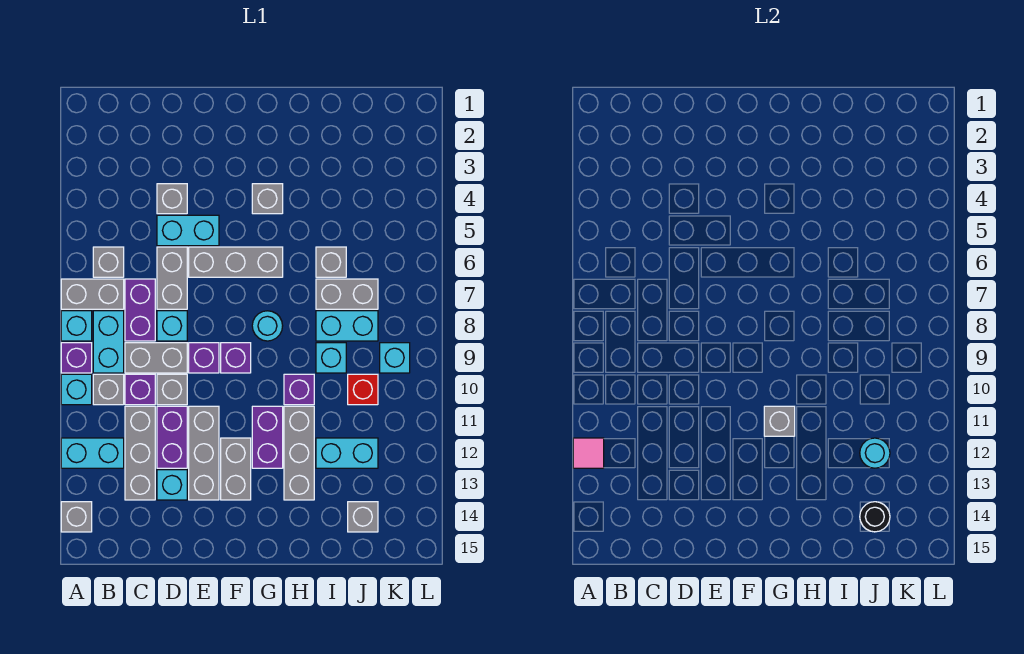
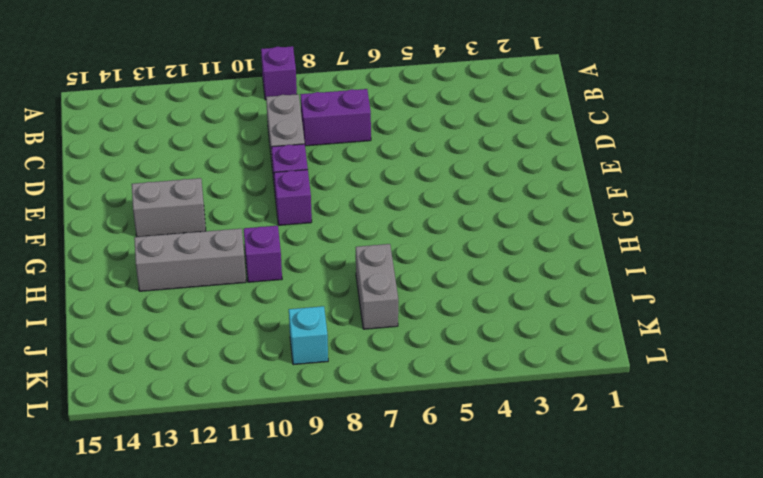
none -> grey 1x2 brick [61,279,124,309]
none -> cyan 1x1 brick [61,311,92,341]
none -> cyan 1x1 brick [61,374,92,405]
none -> cyan 1x2 brick [61,438,124,468]

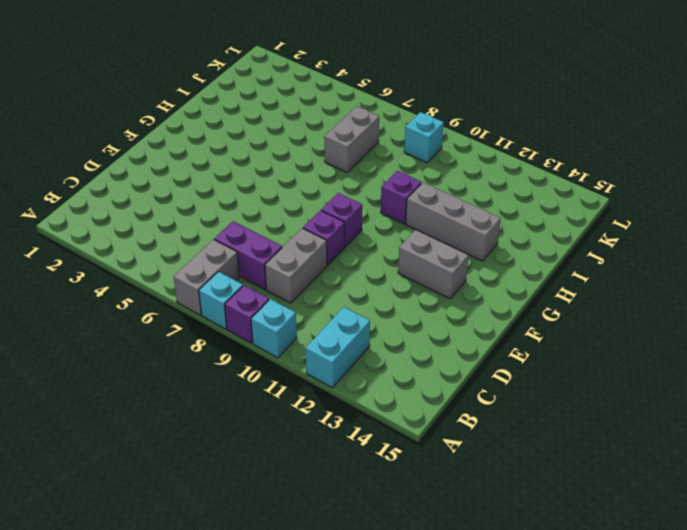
none -> grey 1x1 brick [61,502,92,532]
none -> grey 1x1 brick [93,247,124,277]
none -> cyan 1x2 brick [93,311,124,373]
none -> grey 1x1 brick [93,374,124,405]

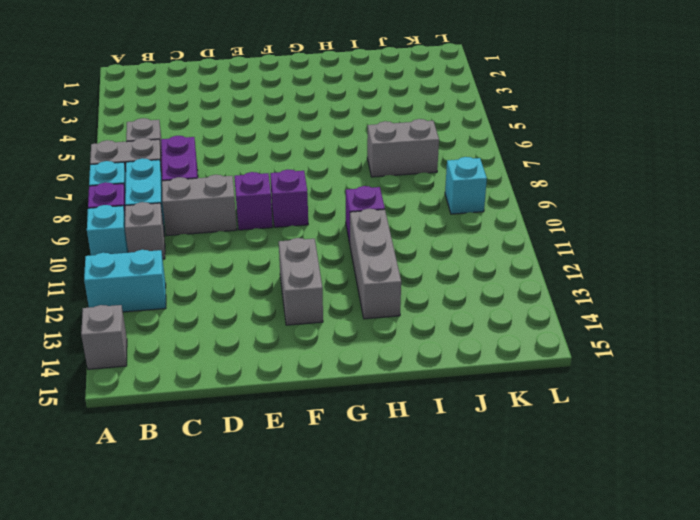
none -> purple 1x1 brick [125,374,155,405]
none -> grey 1x3 brick [125,406,155,500]
none -> grey 1x1 brick [157,184,187,214]
none -> cyan 1x2 brick [157,215,219,246]

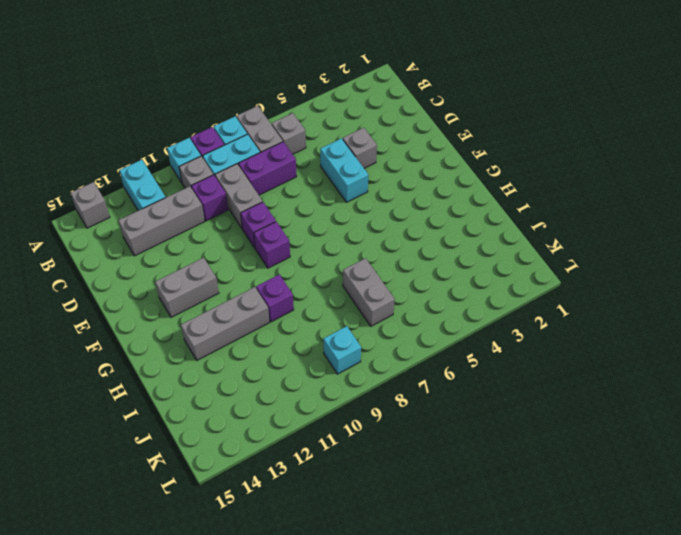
none -> grey 1x2 brick [157,247,187,309]
none -> cyan 1x1 brick [157,311,187,341]
none -> grey 1x1 brick [157,374,187,405]
none -> purple 1x2 brick [157,406,187,468]

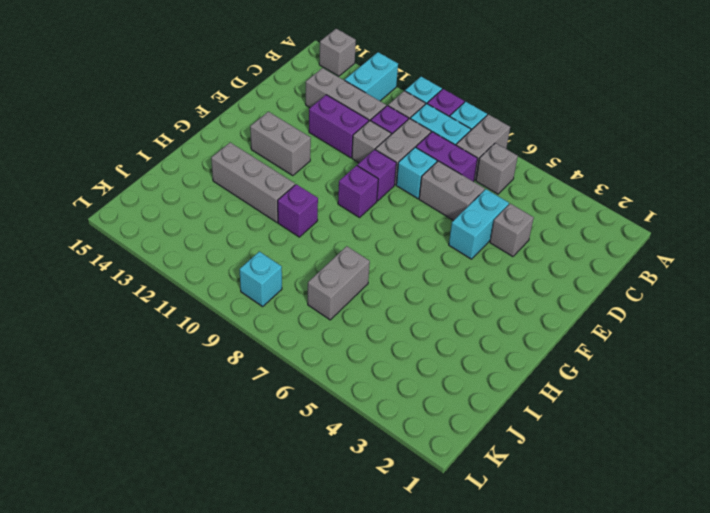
none -> cyan 1x1 brick [157,470,187,500]
none -> grey 1x3 brick [189,247,283,277]
none -> grey 1x3 brick [189,406,219,500]
none -> grey 1x1 brick [252,184,283,214]

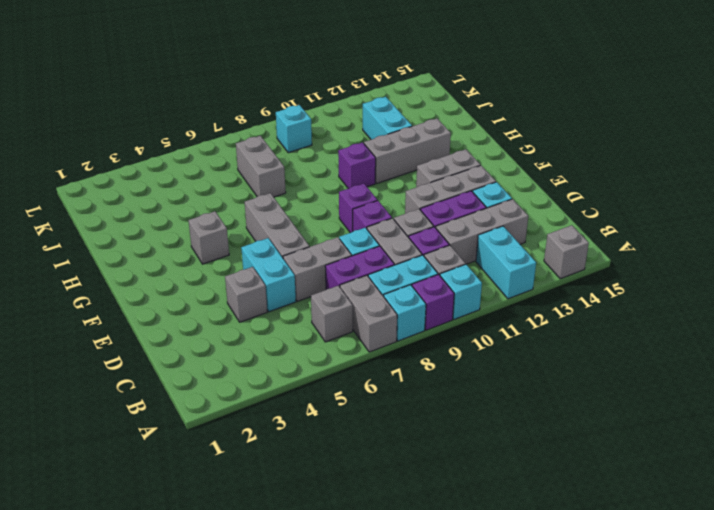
none -> cyan 1x1 round brick [252,311,283,341]
none -> purple 1x2 brick [252,406,283,468]
none -> grey 1x1 brick [316,247,346,277]
none -> cyan 1x2 brick [316,311,378,341]

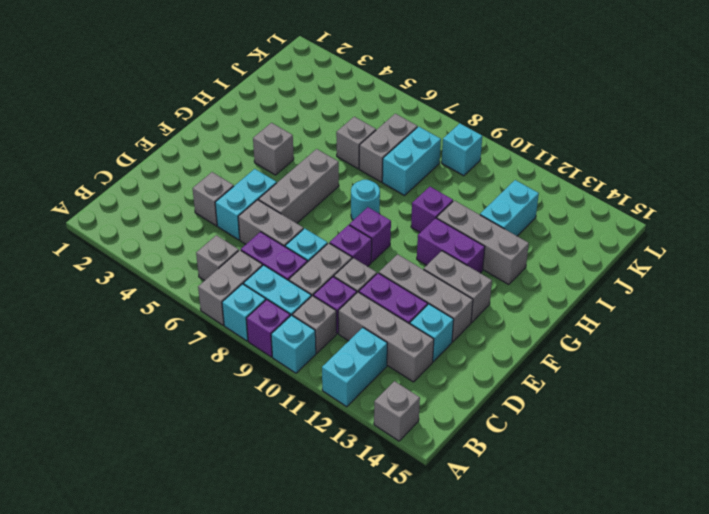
none -> cyan 1x1 brick [316,343,346,373]
none -> red 1x1 brick [348,374,378,405]
none -> grey 1x1 brick [348,502,378,532]
none -> pink 1x1 tile [573,438,604,468]

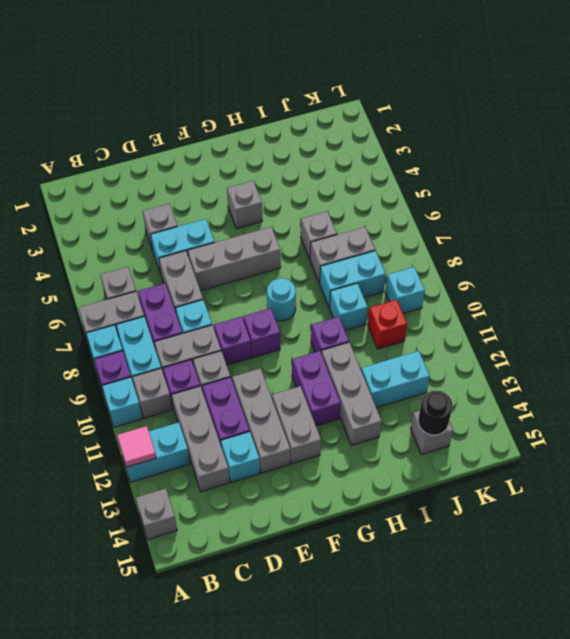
none -> grey 1x1 brick [764,406,795,436]
none -> cyan 1x1 round brick [860,438,890,468]

